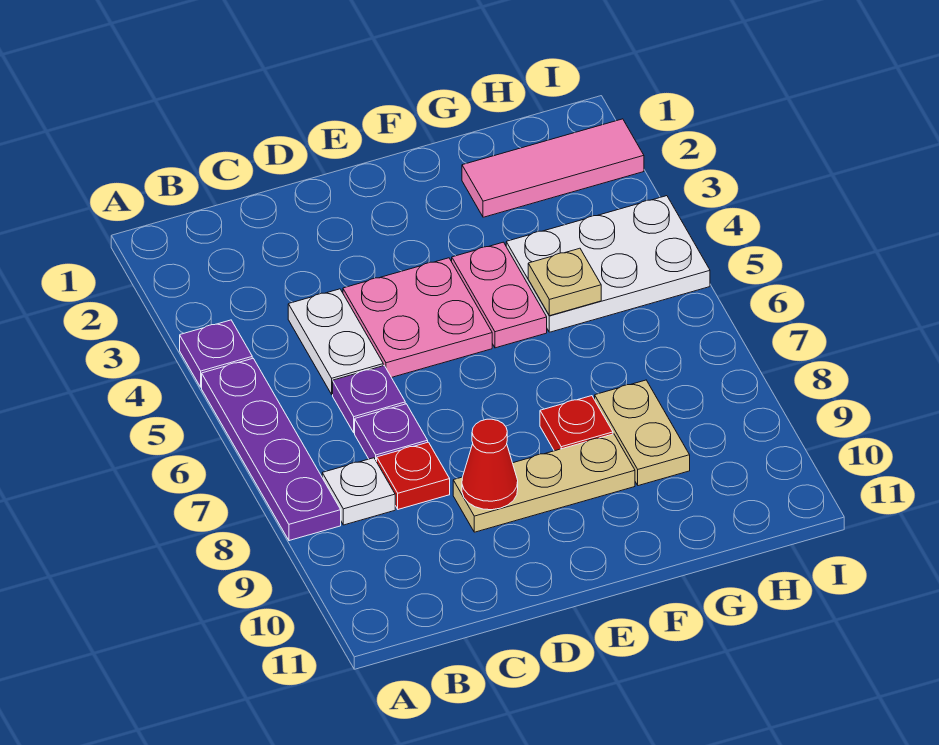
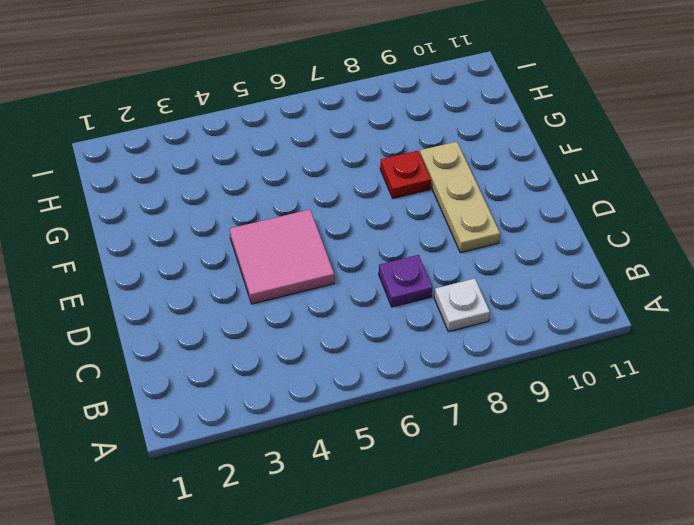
pink 2x2 tile [230,210,334,304] -> pink 2x2 plate [343,258,492,377]
none -> purple 1x1 plate [180,320,252,387]
none -> purple 1x4 plate [202,358,341,541]
none -> white 1x2 plate [288,289,383,394]

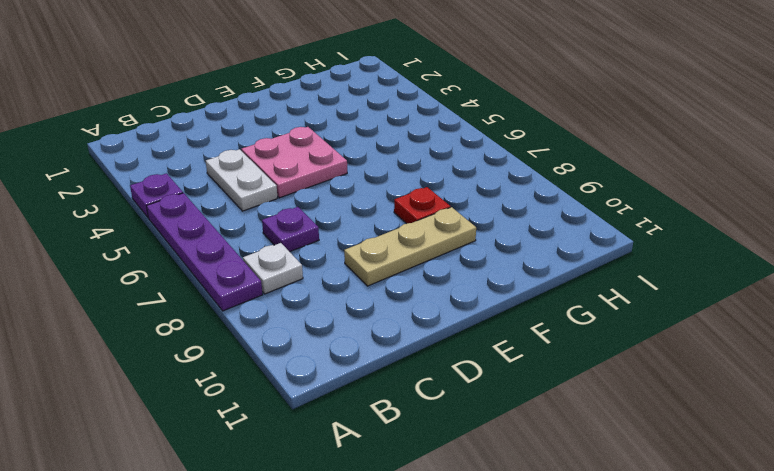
none -> purple 1x1 plate [333,366,405,433]
none -> red 1x1 plate [377,442,450,509]
none -> pink 1x2 plate [452,242,547,348]

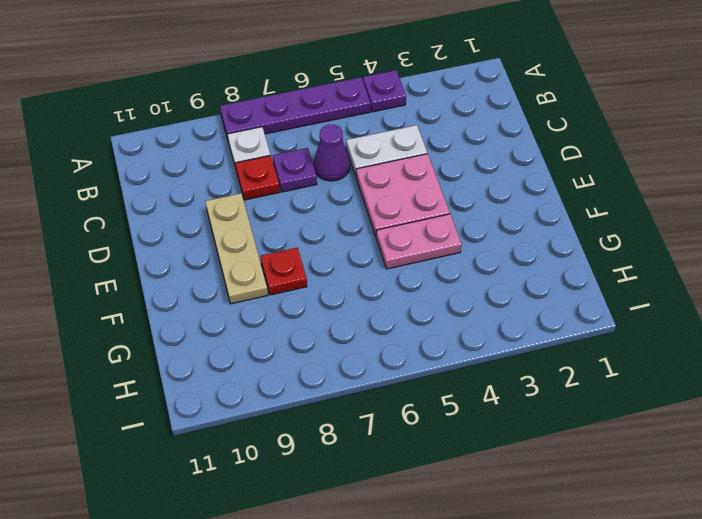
purple 1x1 cone [314,124,350,181] -> purple 1x1 plate [333,366,405,433]
none -> pink 1x3 tile [462,119,644,217]
none -> white 2x3 plate [506,196,710,332]
none -> tan 1x2 plate [595,380,690,486]

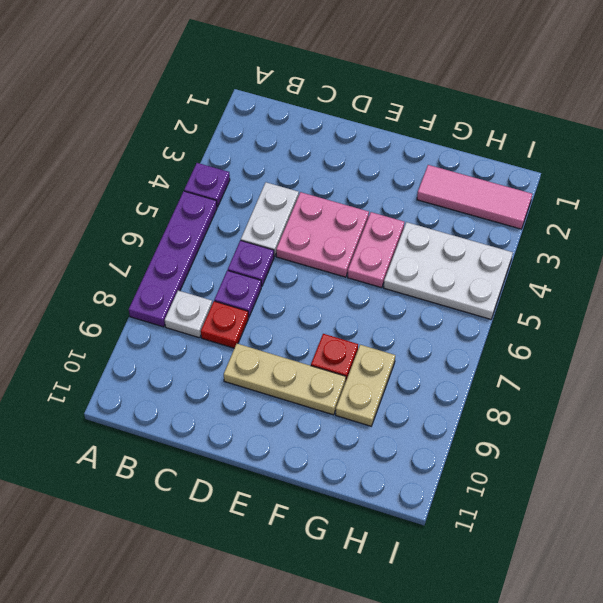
none -> red 1x1 cone [462,419,518,510]
none -> tan 1x1 plate [528,248,601,316]

